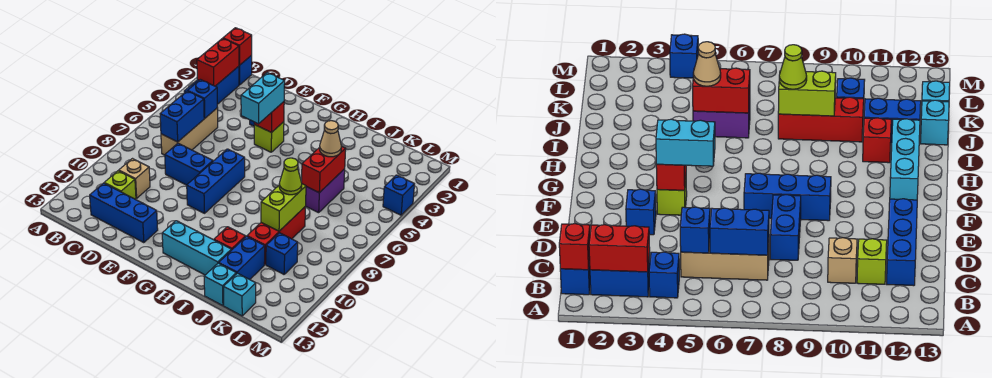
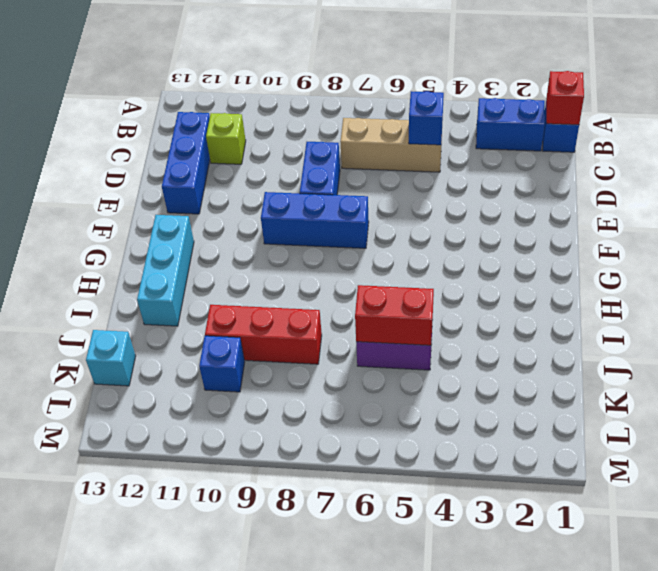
none -> blue 1x1 brick [649,252,679,298]
none -> tan 1x1 brick [119,159,150,198]
none -> blue 1x1 brick [626,189,656,235]
none -> lime 1x1 brick [254,122,284,152]

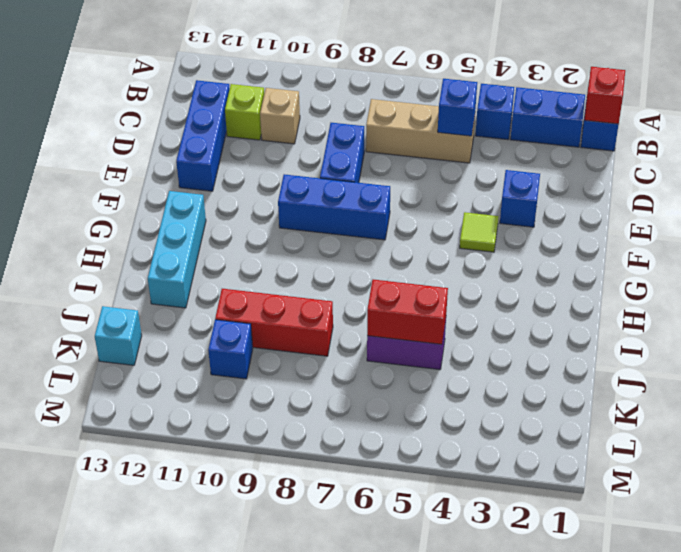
lime 1x1 tile [460,212,499,252] -> lime 1x1 brick [254,122,284,152]
none -> red 1x1 brick [214,227,246,250]
none -> blue 1x2 brick [219,236,265,279]
none -> cyan 1x1 brick [204,263,236,306]
none -> blue 1x1 brick [383,175,414,215]

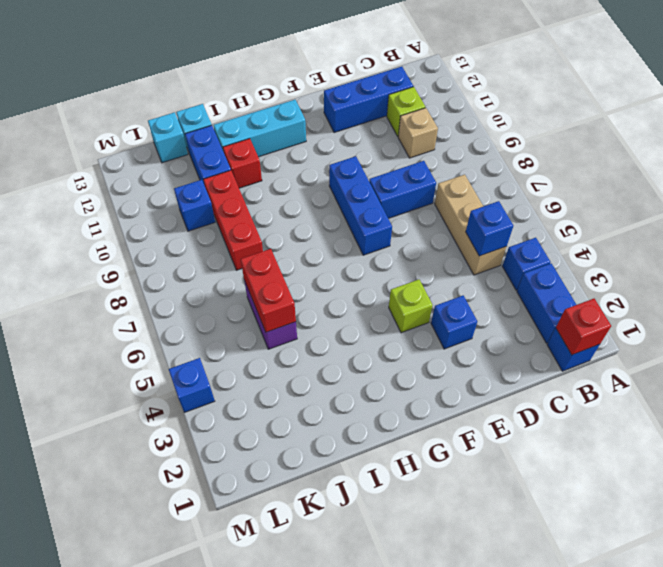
none -> red 1x2 brick [197,38,239,86]
none -> blue 1x2 brick [160,91,204,142]
none -> red 1x1 brick [254,102,284,133]
none -> lime 1x2 brick [261,184,306,231]

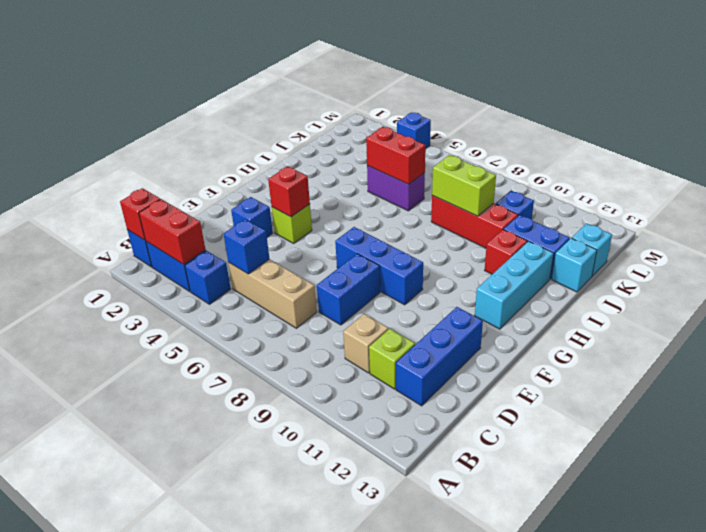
none -> blue 1x2 brick [160,91,204,142]
none -> cyan 1x2 brick [241,73,285,124]
none -> tan 1x1 cone [320,121,342,157]
none -> lime 1x1 cone [279,158,302,195]

